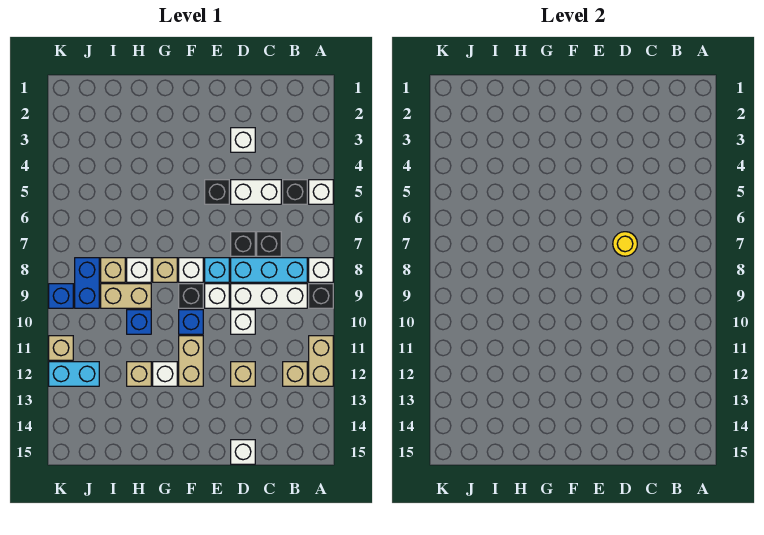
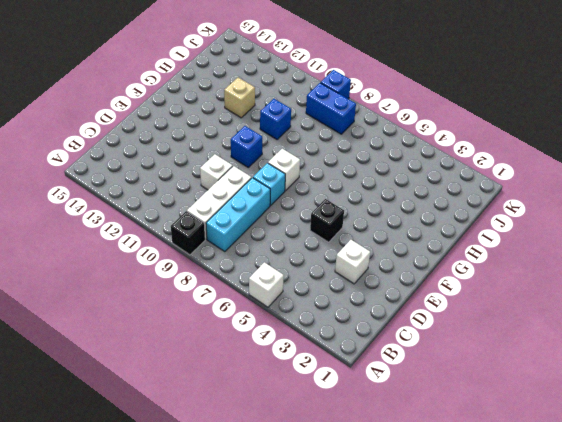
none -> white 1x1 brick [309,258,333,282]
none -> tan 1x2 brick [309,336,333,386]
none -> black 1x1 brick [283,180,307,204]
none -> tan 1x1 brick [283,362,307,386]

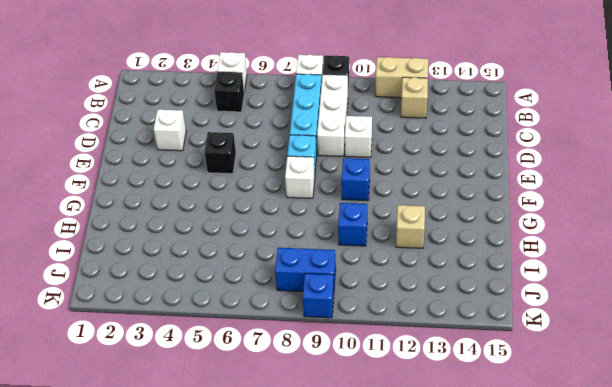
none -> white 1x2 brick [231,180,281,204]
none -> black 1x1 brick [257,232,281,256]
none -> black 1x1 brick [231,232,255,256]
none -> tan 1x1 brick [231,362,255,386]

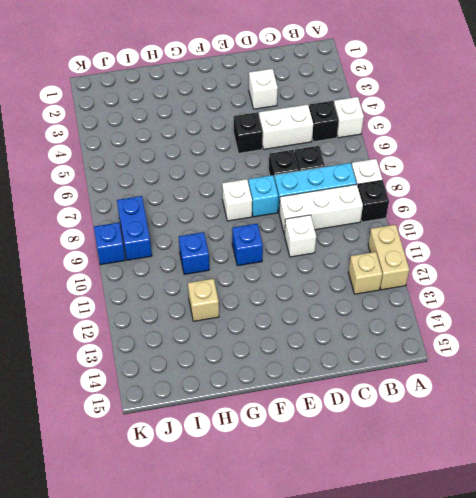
none -> tan 1x1 brick [231,362,255,386]
none -> white 1x1 brick [231,440,255,464]
none -> white 1x1 brick [205,284,229,308]
none -> black 1x1 brick [179,284,203,308]

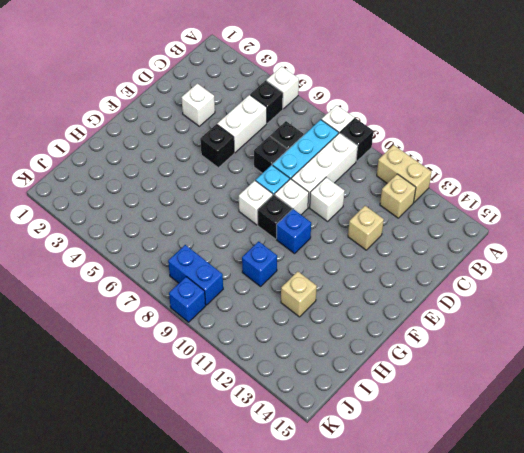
none -> white 1x1 brick [231,440,255,464]
none -> tan 1x2 brick [179,336,203,386]
none -> tan 1x1 brick [153,258,177,282]
none -> white 1x1 brick [153,362,177,386]

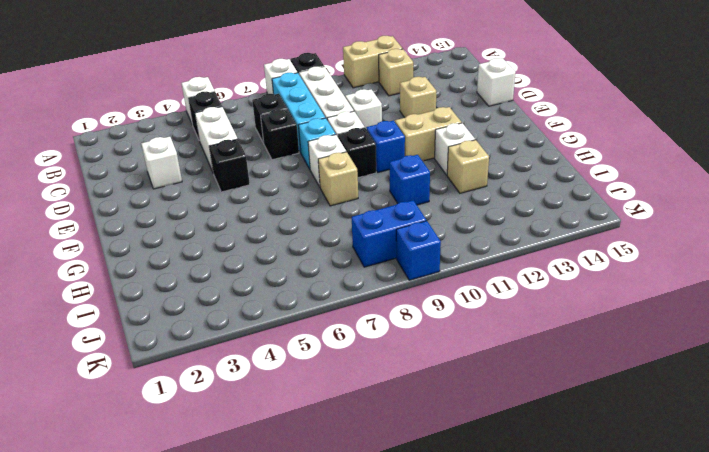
none -> white 1x1 brick [127,258,151,282]
none -> tan 1x2 brick [101,284,151,308]
none -> tan 1x1 brick [101,258,125,282]
none -> cyan 1x2 brick [49,362,99,386]

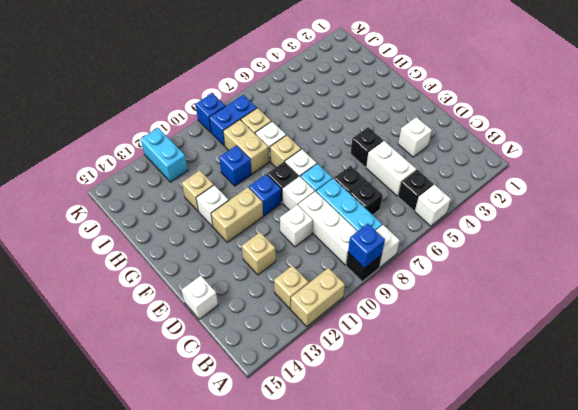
blue 1x1 brick [348,224,385,268] -> none
none -> tan 1x1 brick [49,336,73,360]
none -> yellow 1x1 round brick [613,232,637,256]

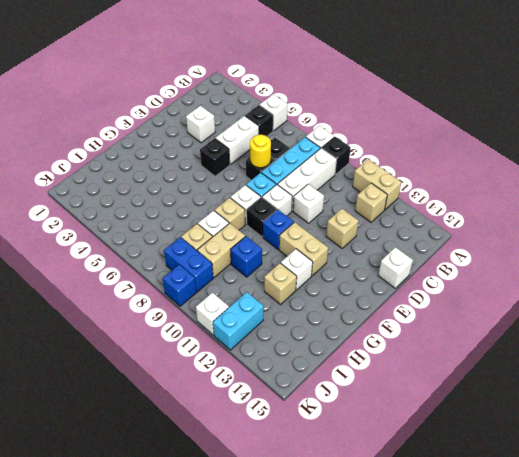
white 1x1 brick [196,293,229,335] -> tan 1x1 brick [49,336,73,360]

